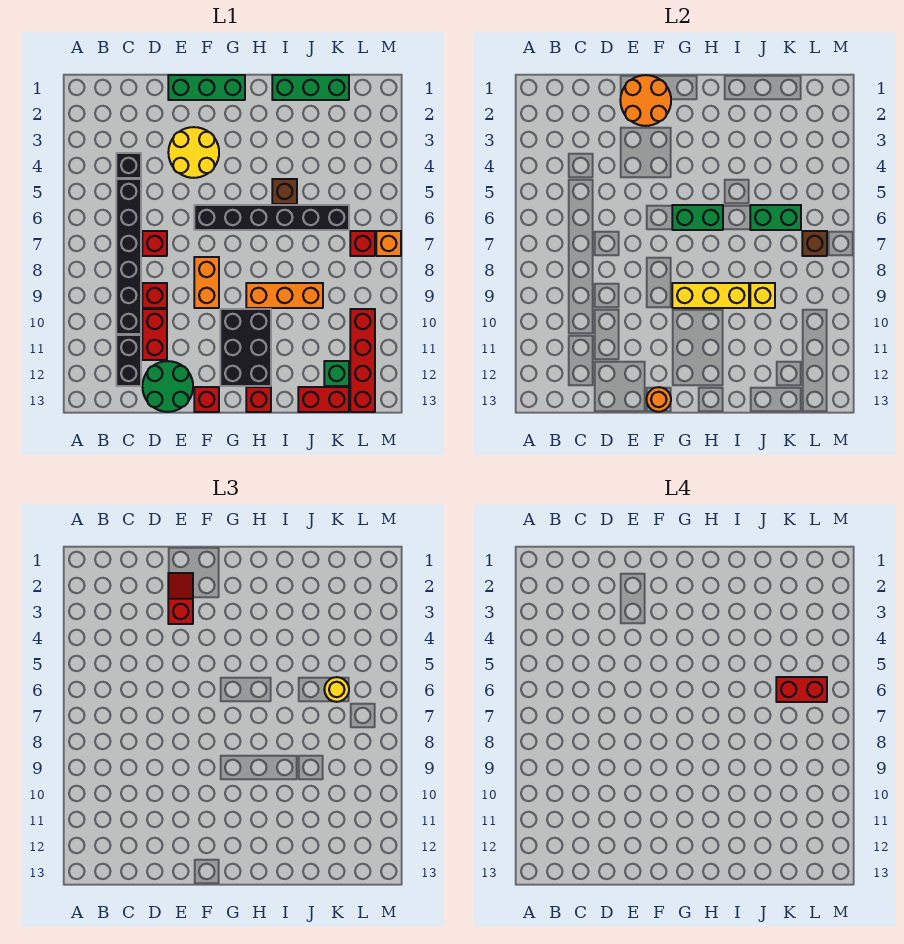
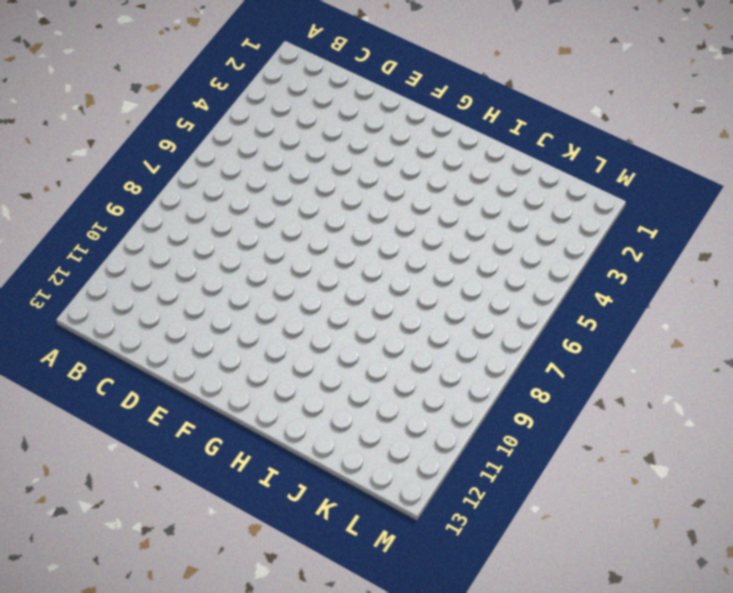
none -> black 1x1 brick [116,153,141,178]
none -> black 1x6 brick [116,179,141,334]
none -> black 1x2 brick [116,335,141,386]
none -> red 1x1 brick [142,231,167,256]

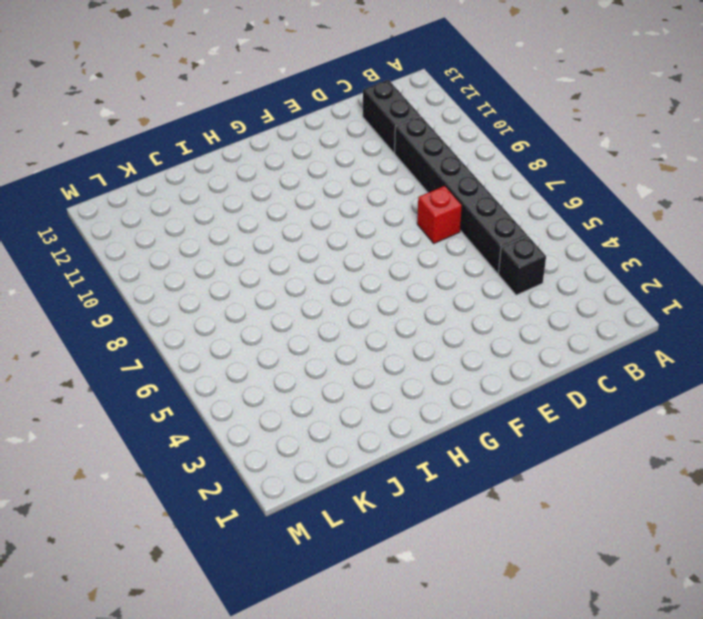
none -> red 1x1 brick [142,283,167,308]
none -> red 1x2 brick [142,309,167,360]
none -> green 2x2 round brick [142,361,193,412]
none -> green 1x3 brick [168,75,245,100]

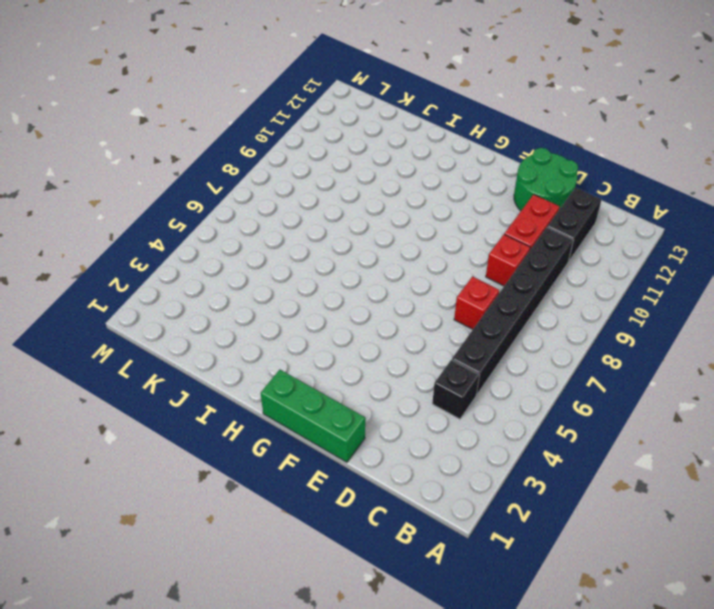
none -> yellow 2x2 round brick [168,127,219,178]
none -> black 1x6 brick [194,205,349,230]
none -> orange 1x2 brick [194,257,219,308]
none -> red 1x1 brick [194,387,219,412]

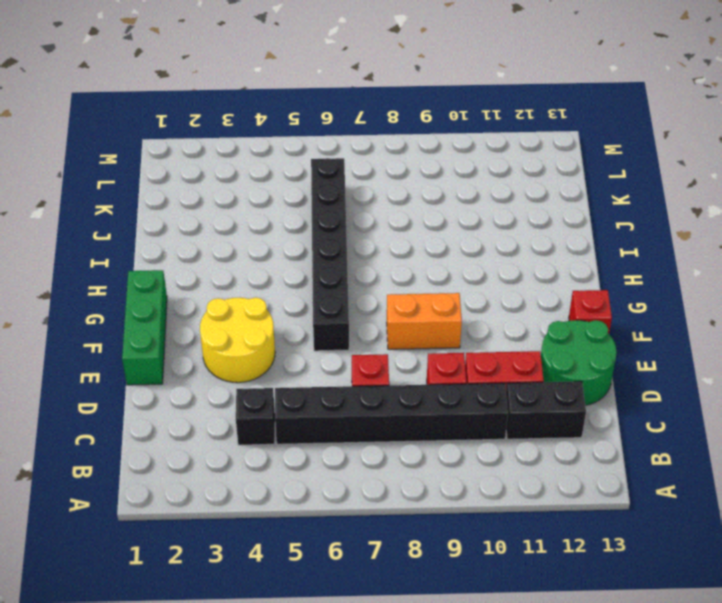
none -> black 2x3 brick [220,309,271,386]
none -> orange 1x3 brick [246,283,323,308]
none -> red 1x1 brick [246,387,271,412]
none -> green 1x3 brick [272,75,349,100]

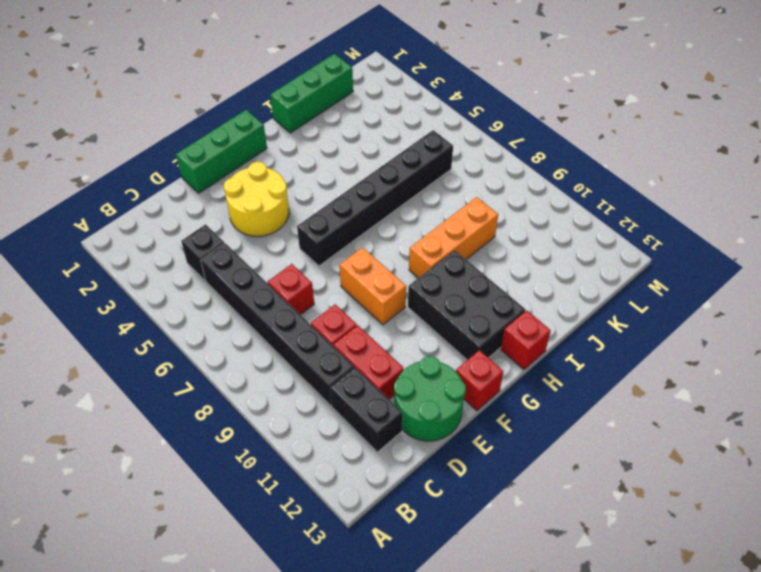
none -> brown 1x1 brick [272,179,297,204]
none -> red 1x2 brick [298,387,349,412]
none -> green 1x1 brick [324,361,349,386]
none -> red 1x1 brick [350,231,375,256]

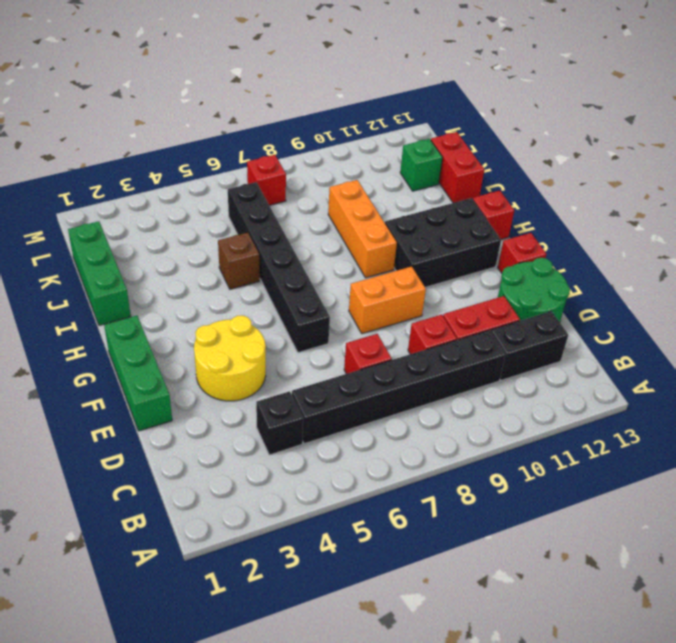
none -> red 1x4 brick [350,309,375,412]
none -> orange 1x1 brick [376,231,401,256]
none -> orange 2x2 round brick [620,75,671,126]
none -> orange 1x1 round brick [646,387,671,412]

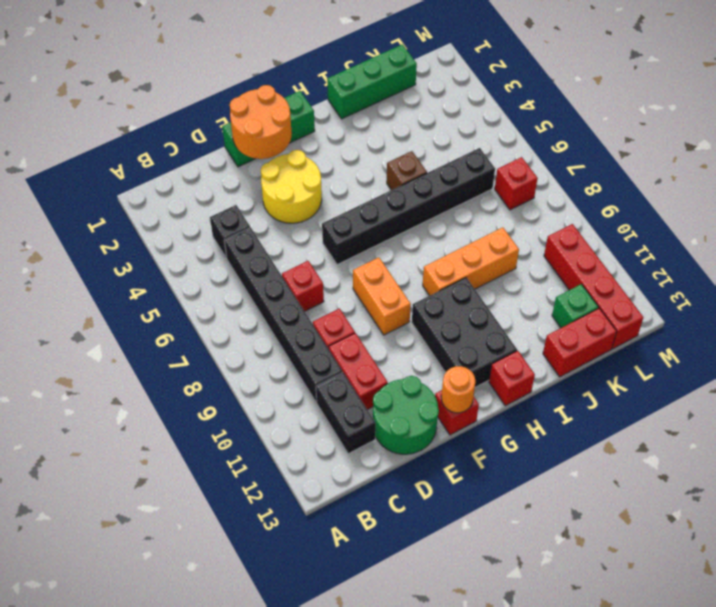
none -> orange 1x1 brick [376,231,401,256]
none -> green 1x2 brick [672,205,723,230]
none -> yellow 1x3 brick [672,283,749,308]
none -> green 1x2 brick [750,205,801,230]

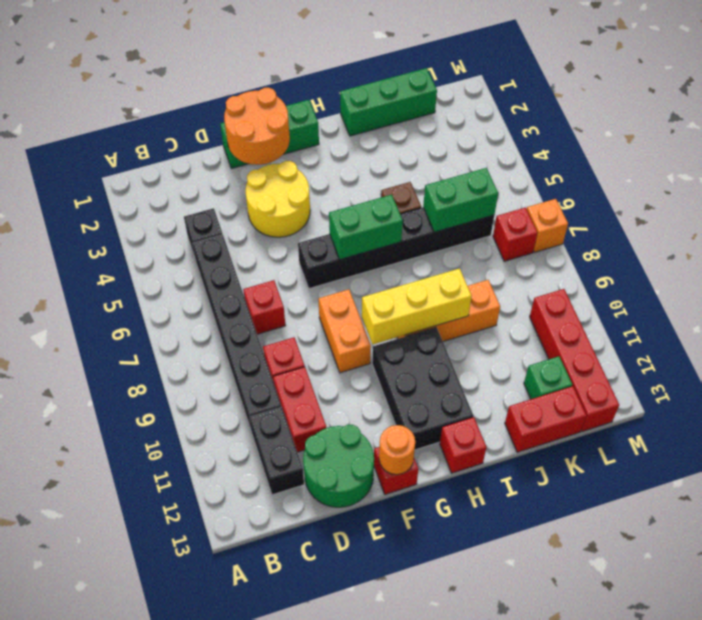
none -> yellow 1x1 brick [750,283,775,308]
none -> brown 1x1 brick [802,231,827,256]
none -> red 1x2 slope [168,573,193,624]
none -> yellow 1x1 round brick [324,677,349,702]

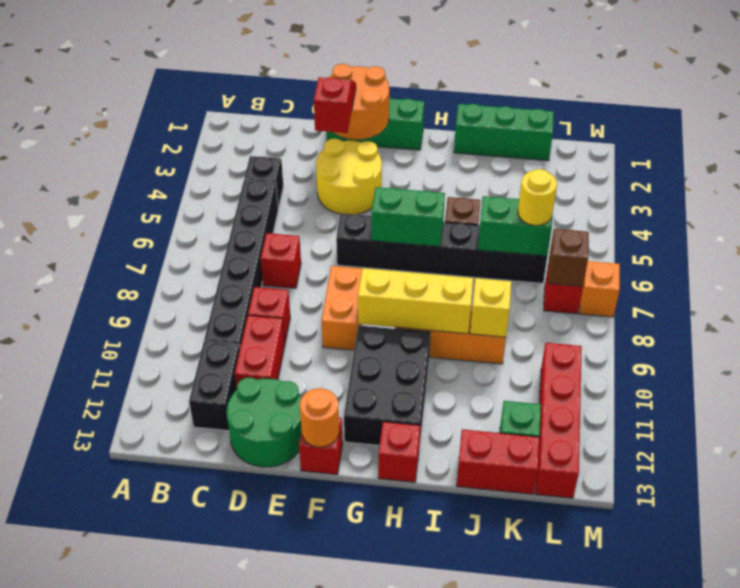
none -> red 1x2 brick [776,677,827,702]

